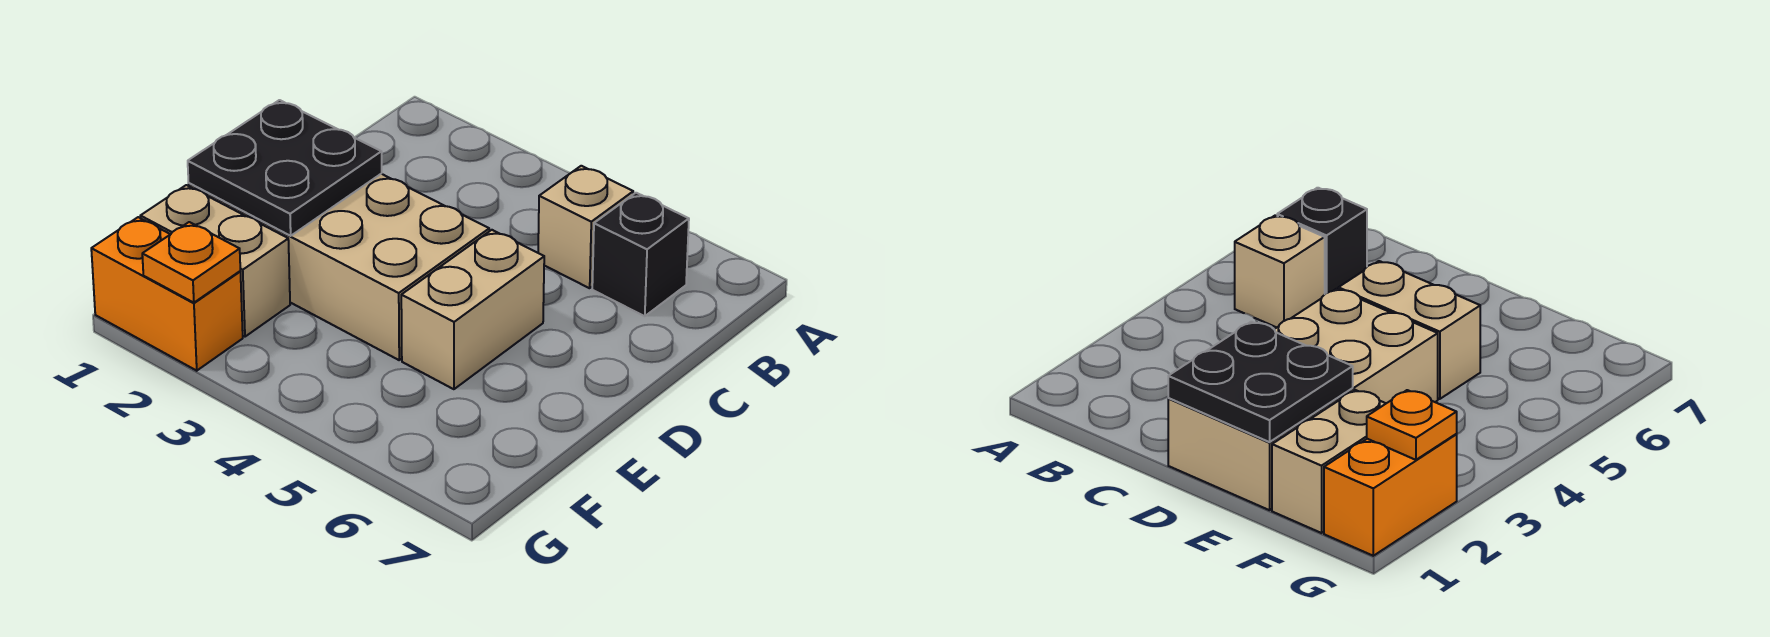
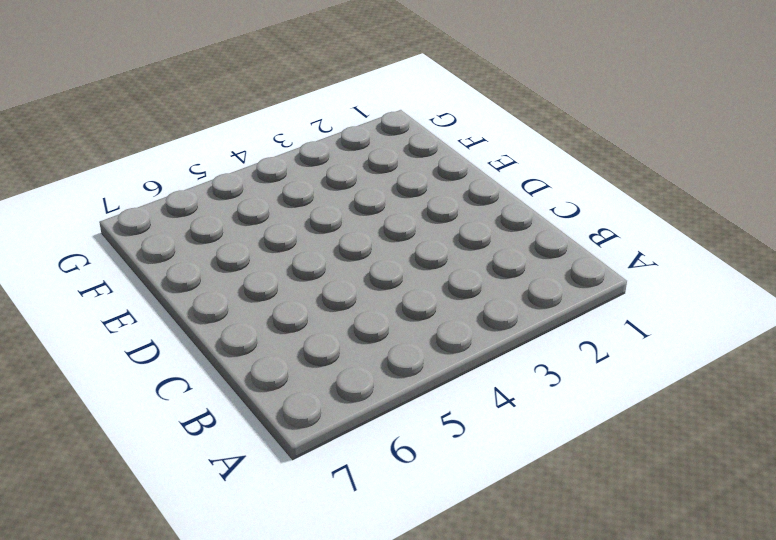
none -> tan 1x1 brick [538,166,633,288]
none -> black 1x1 brick [592,193,689,316]

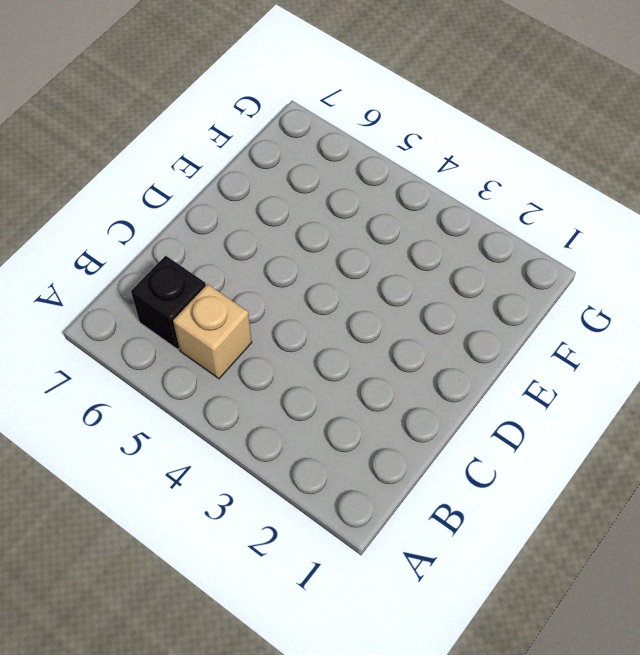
none -> tan 2x4 brick [189,174,489,360]
none -> tan 1x2 brick [401,230,544,389]

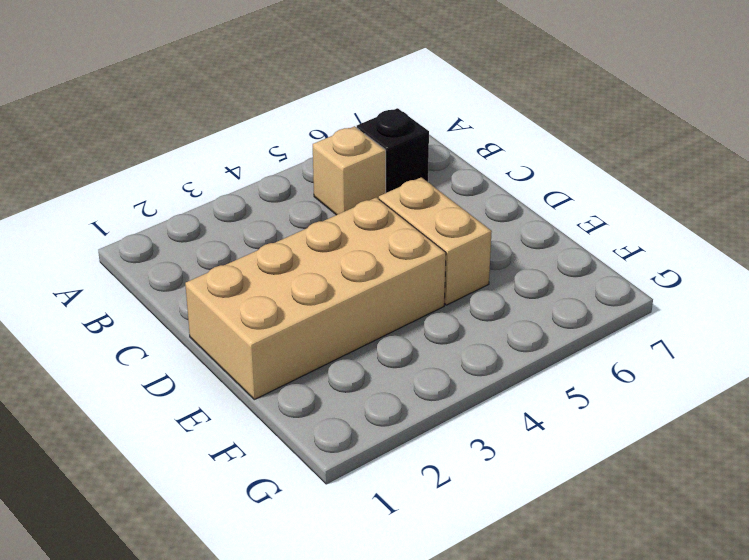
none -> tan 1x2 brick [140,185,290,337]
none -> orange 1x2 brick [91,217,243,371]

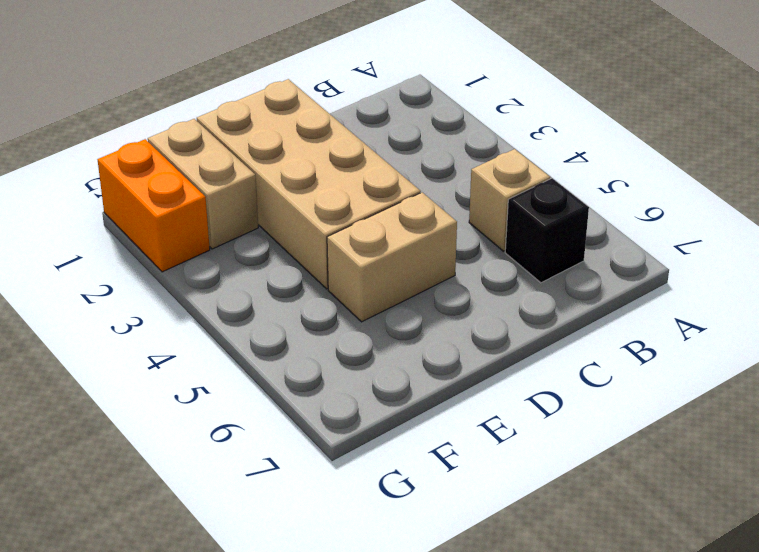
none -> black 2x2 plate [188,100,382,236]
none -> orange 1x1 plate [142,222,240,303]

